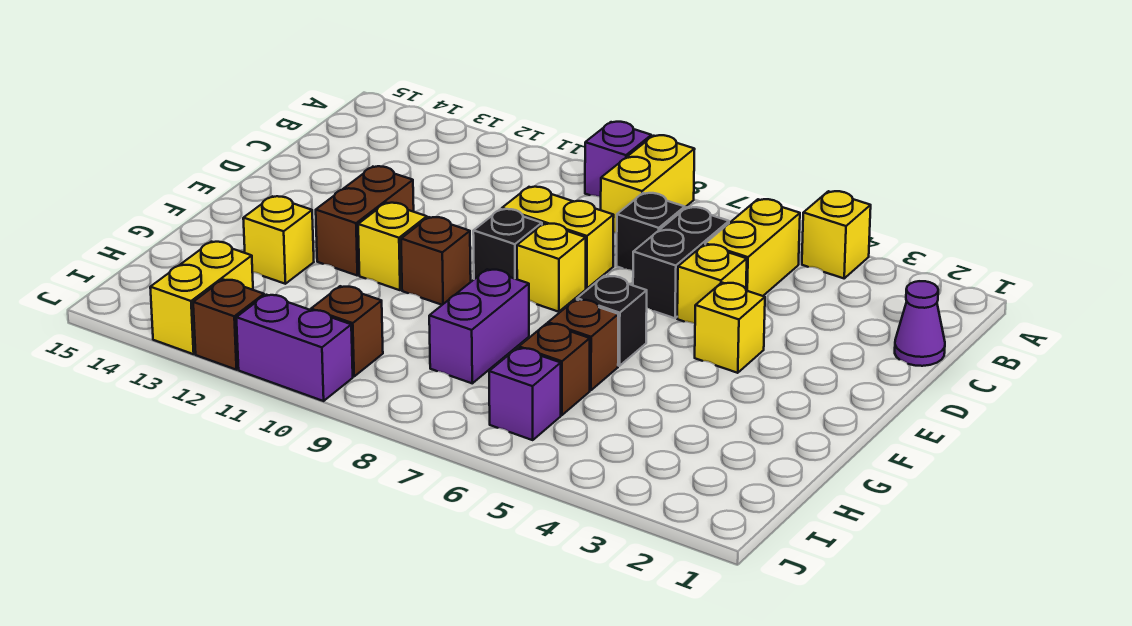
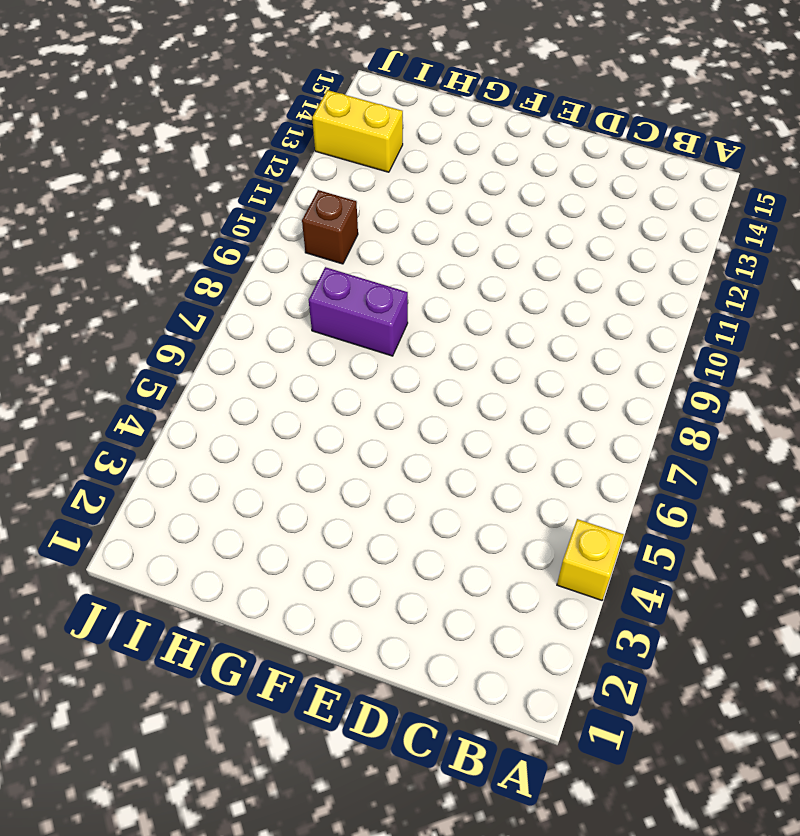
none -> yellow 1x2 brick [601,135,695,233]
none -> purple 1x1 brick [585,122,651,197]
none -> yellow 1x2 brick [705,199,800,296]

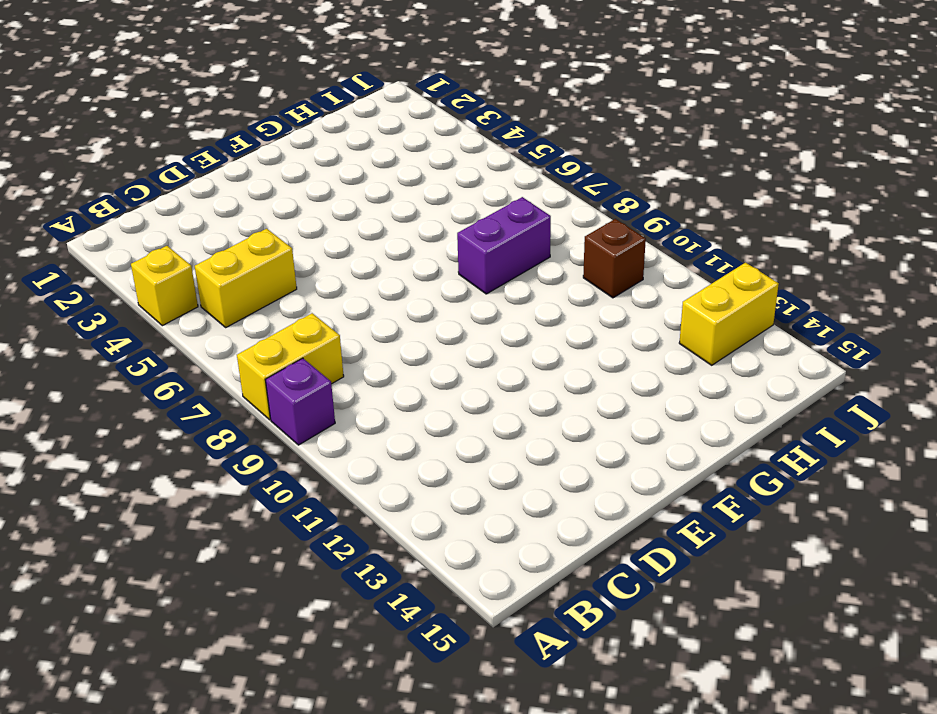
none -> purple 1x1 cone [895,281,945,366]
none -> black 1x2 brick [633,207,729,318]
none -> black 1x1 brick [617,193,685,270]

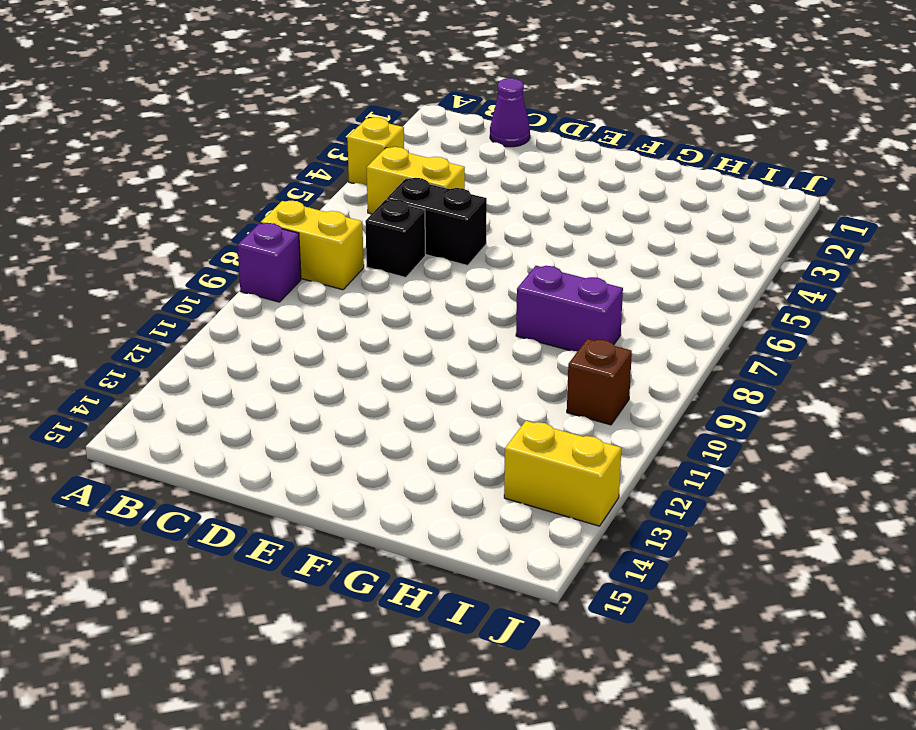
none -> yellow 1x1 brick [677,245,747,324]
none -> yellow 1x2 brick [502,187,614,289]
none -> yellow 1x1 brick [695,283,765,373]

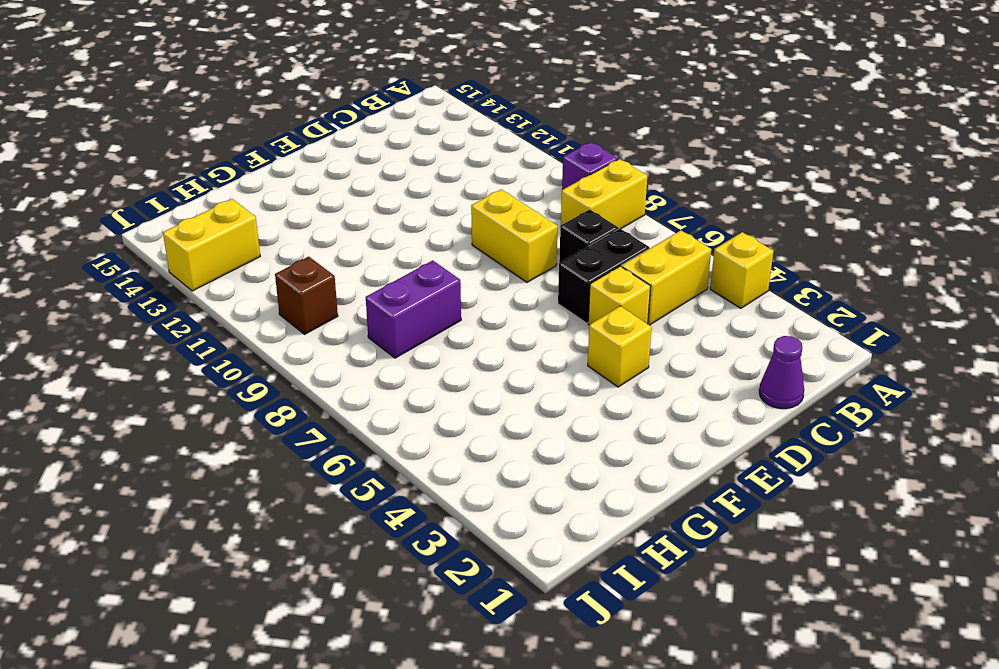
none -> yellow 1x1 brick [517,224,586,312]
none -> black 1x1 brick [473,209,542,279]
none -> brown 1x2 brick [316,166,414,275]

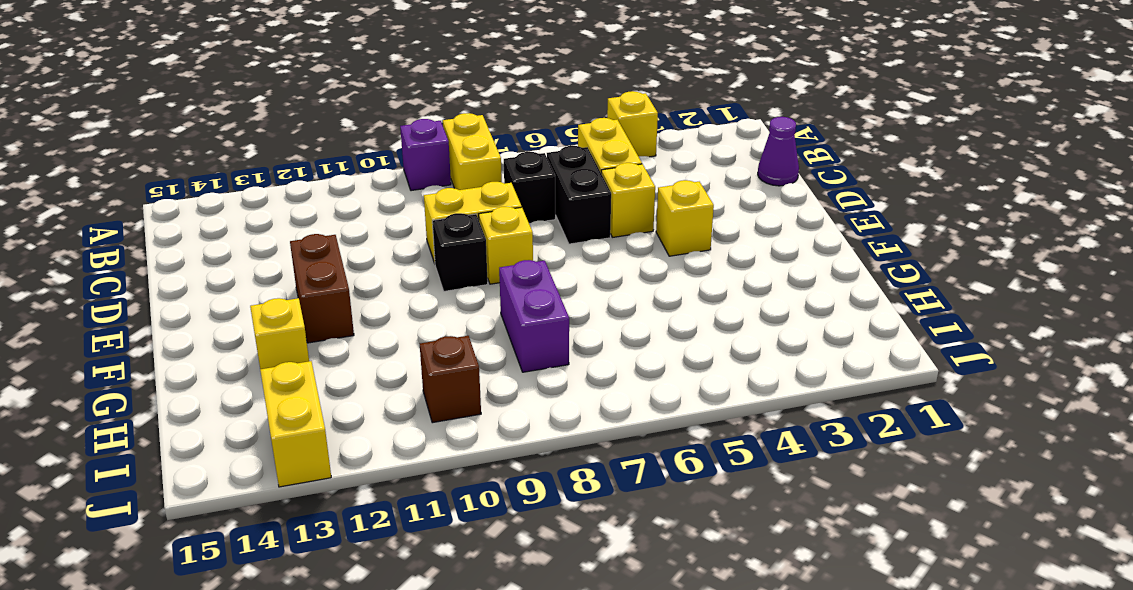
none -> black 1x1 brick [577,276,647,366]
none -> brown 1x1 brick [401,217,471,305]
none -> yellow 1x1 brick [358,203,427,290]

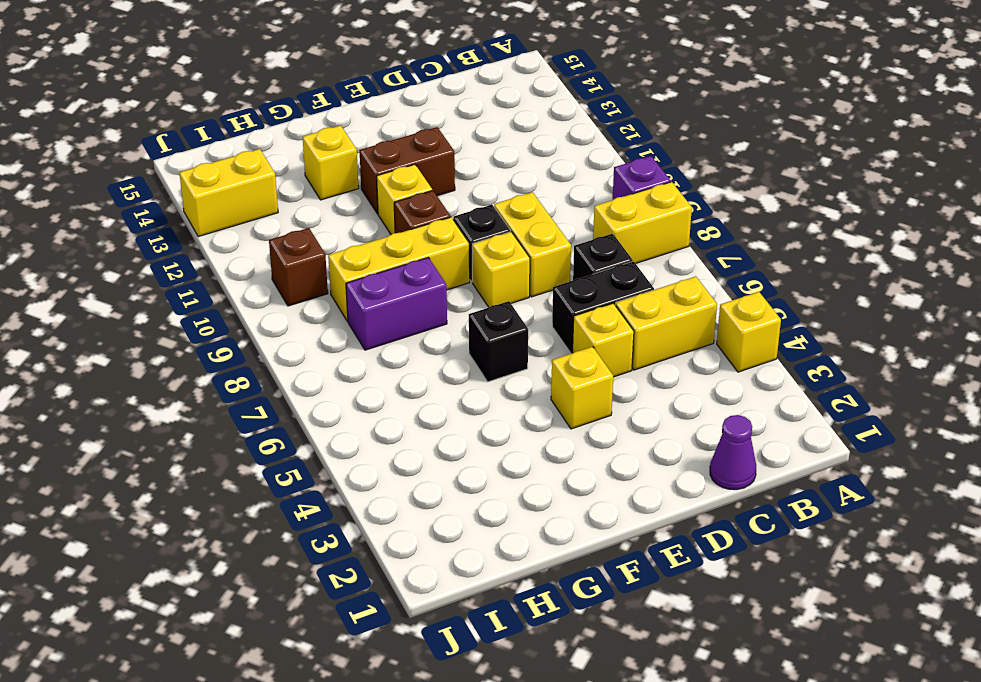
yellow 1x3 brick [328,217,470,321] -> none
none -> brown 1x1 brick [548,299,618,390]
none -> brown 1x1 brick [519,324,590,415]
none -> purple 1x1 brick [489,348,561,440]

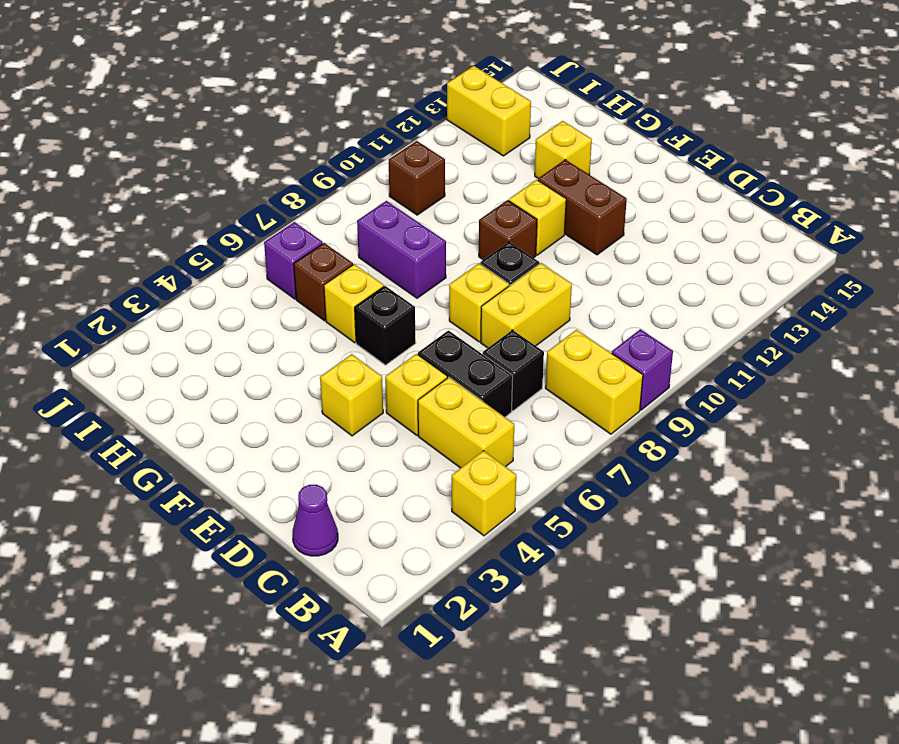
yellow 1x1 brick [324,264,384,343] -> brown 1x1 brick [548,299,618,390]
none -> purple 1x2 brick [236,295,353,401]
none -> brown 1x1 brick [193,280,264,370]

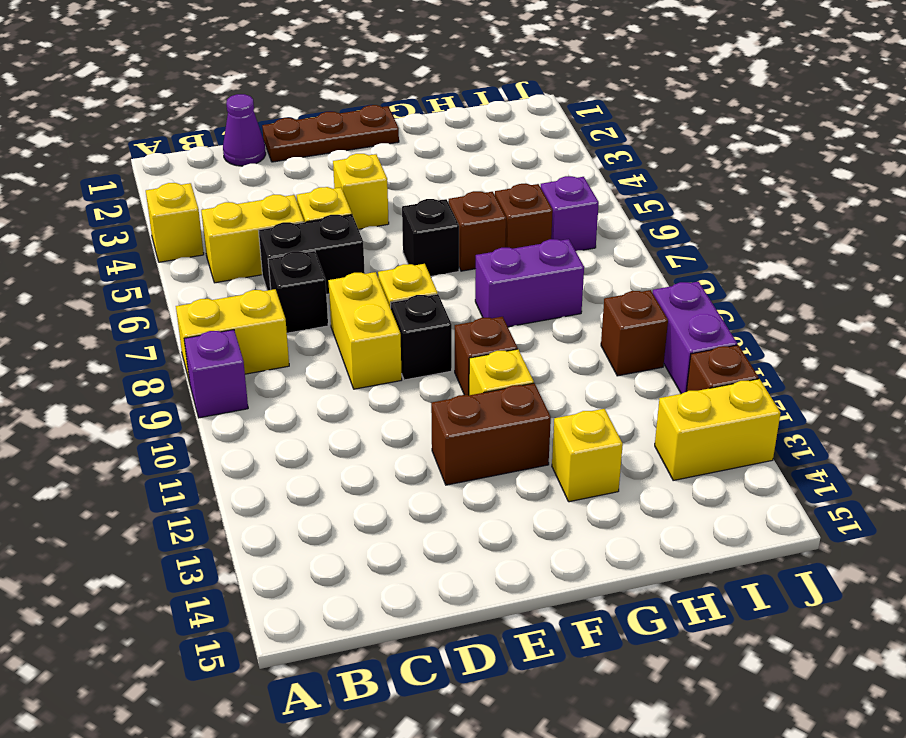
brown 1x3 plate [262,105,399,162] -> none

